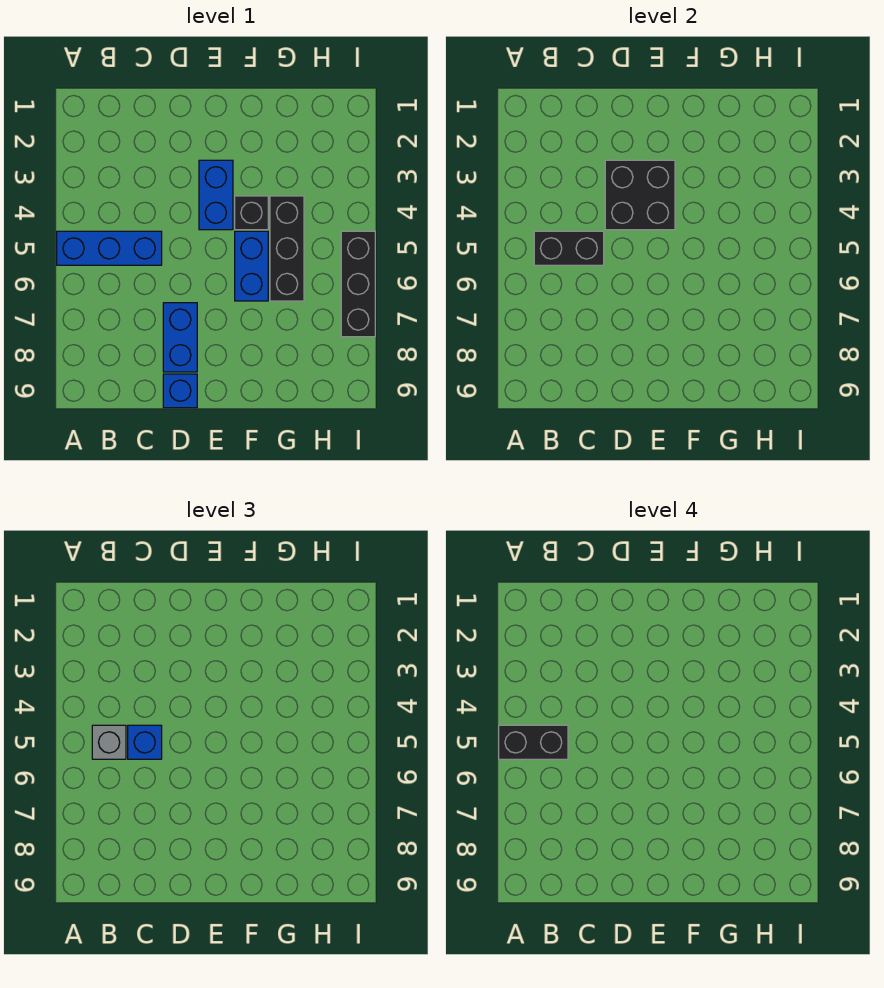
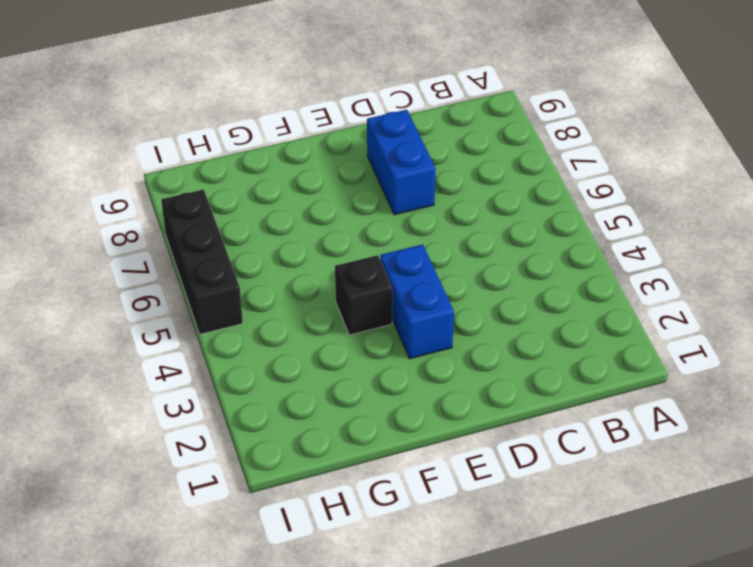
none -> blue 1x3 brick [57,231,162,265]
none -> blue 1x1 brick [163,374,197,408]
none -> blue 1x2 brick [235,231,268,301]

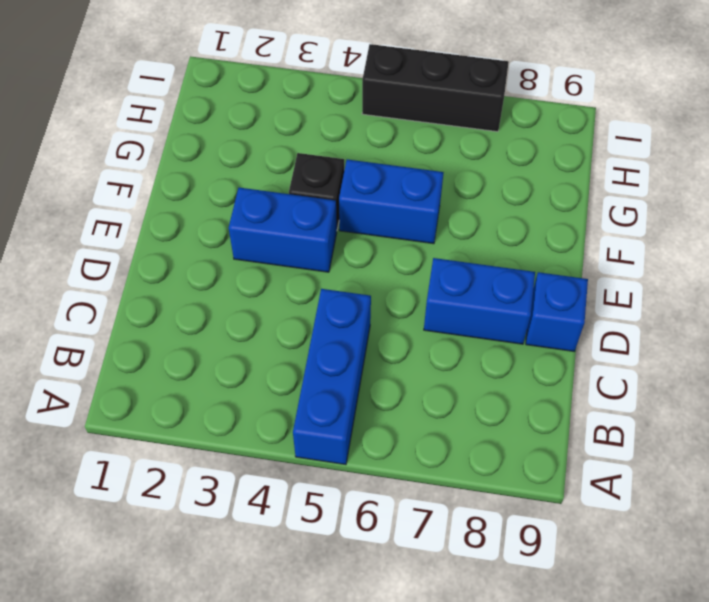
none -> black 1x3 brick [270,196,304,301]
none -> black 1x2 brick [534,231,604,265]
none -> black 2x2 brick [605,160,675,230]

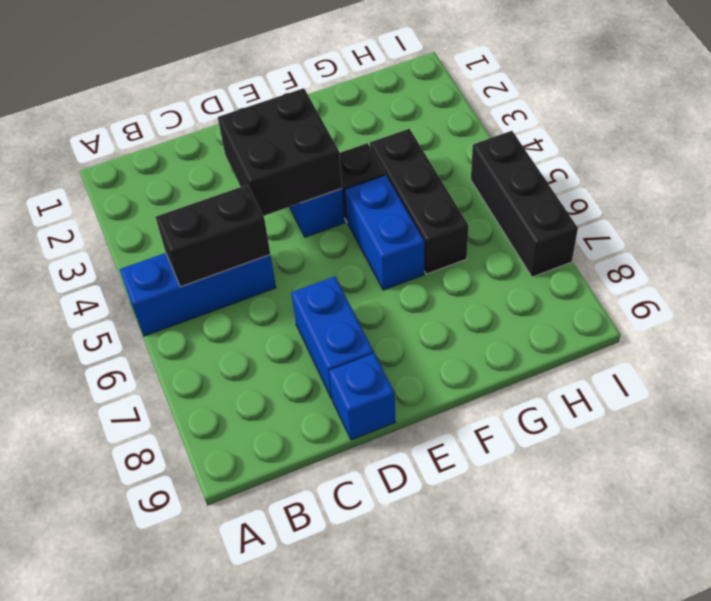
none -> grey 1x1 brick [92,725,126,759]
none -> blue 1x1 brick [128,725,162,759]
none -> black 1x2 brick [499,725,568,759]

